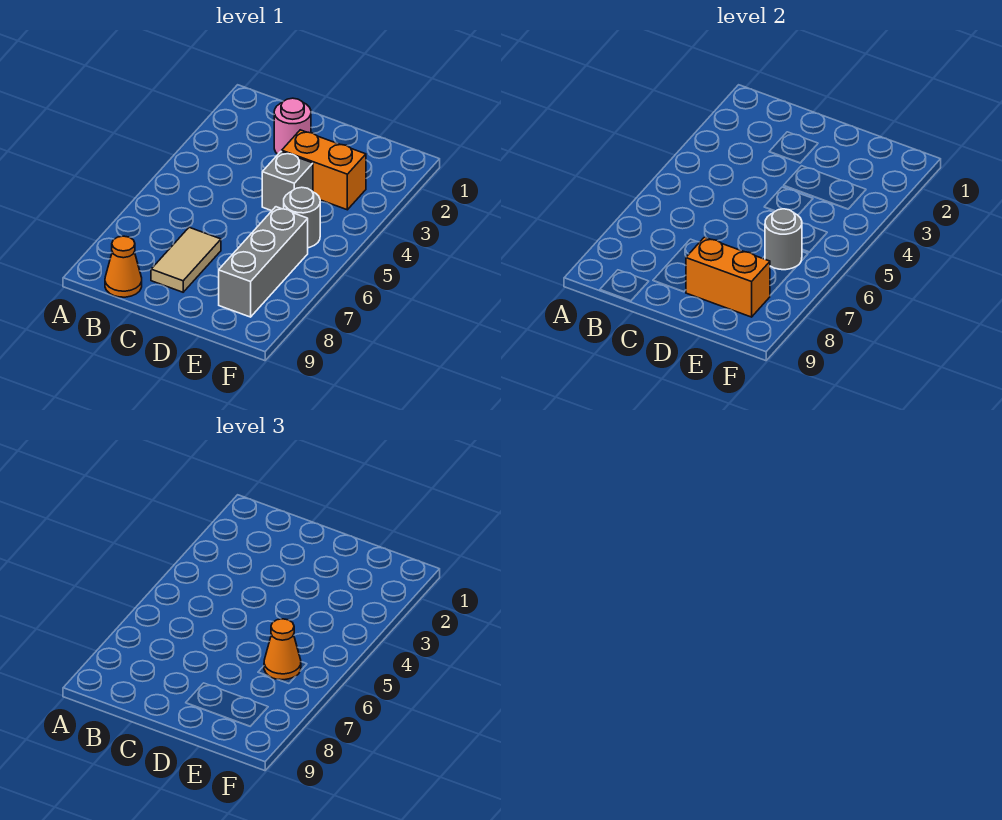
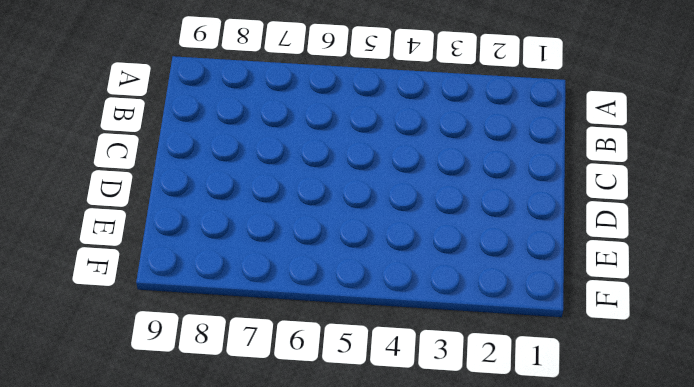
none -> orange 1x1 cone [105,236,142,297]
none -> pink 1x1 round brick [274,98,311,154]

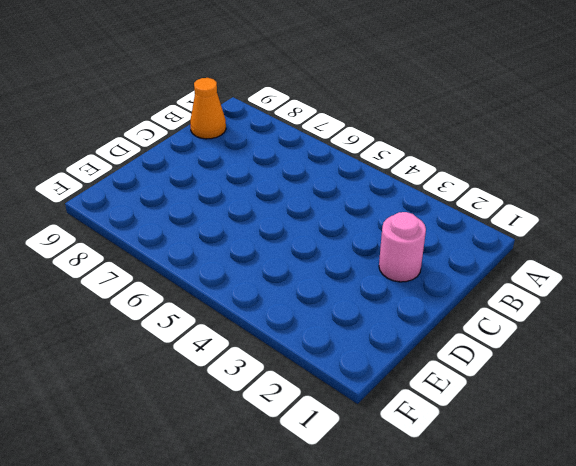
none -> tan 1x2 tile [151,227,221,292]
none -> orange 1x2 brick [282,130,366,210]

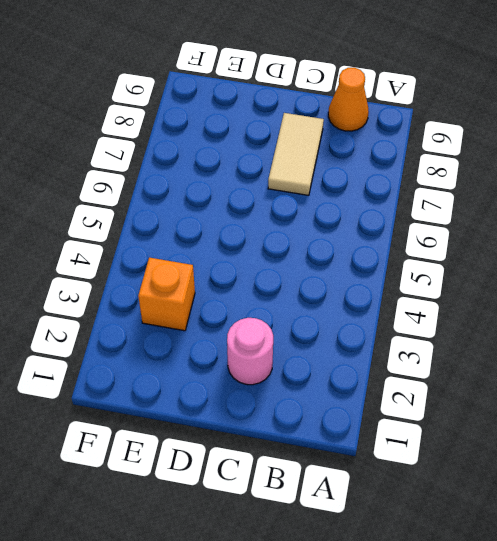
orange 1x1 brick [138,258,195,331] -> orange 1x2 brick [282,130,366,210]
none -> grey 1x1 brick [262,151,313,211]
none -> grey 1x1 round brick [284,187,320,248]

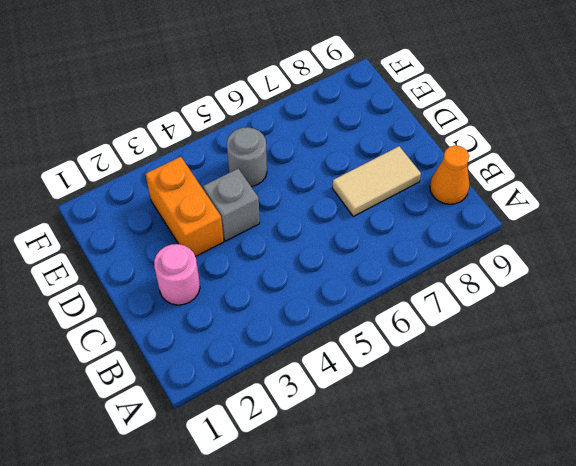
none -> grey 1x3 brick [219,207,308,317]
none -> orange 1x2 brick [686,237,770,317]

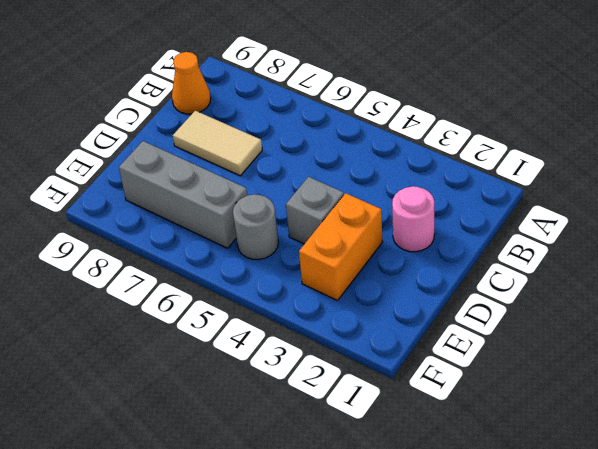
none -> orange 1x2 brick [686,237,770,317]
none -> grey 1x1 round brick [765,209,802,270]

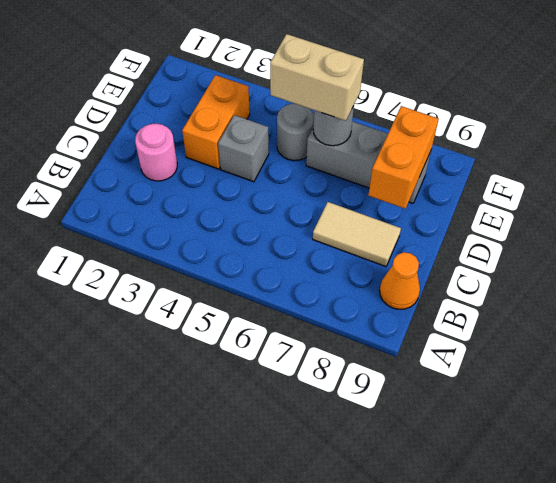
tan 1x2 brick [270,34,364,121] -> orange 1x1 cone [264,619,301,680]

